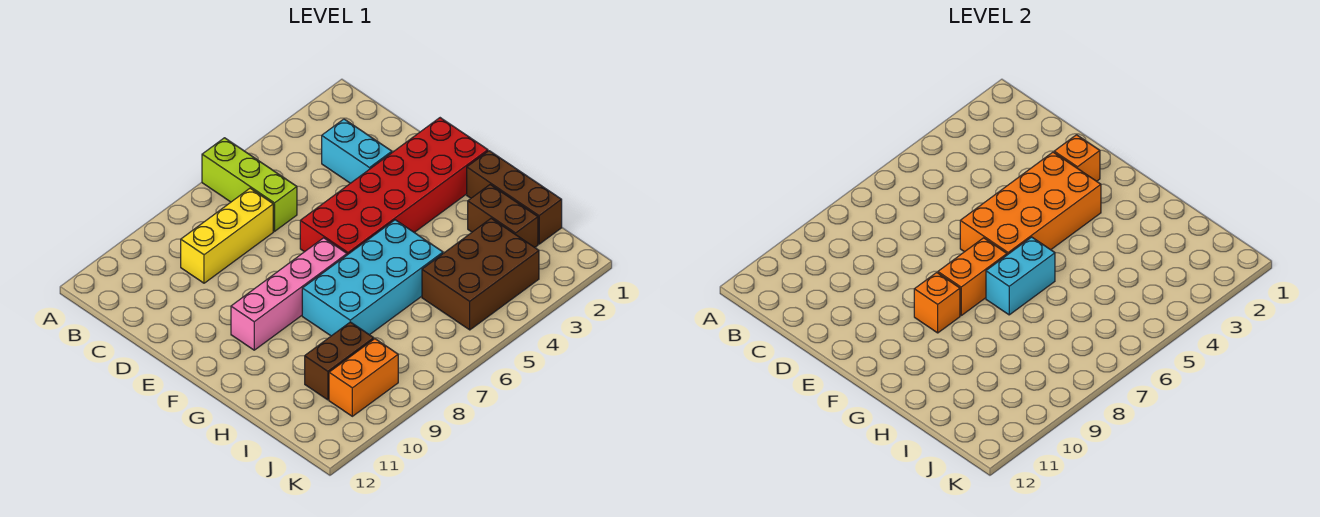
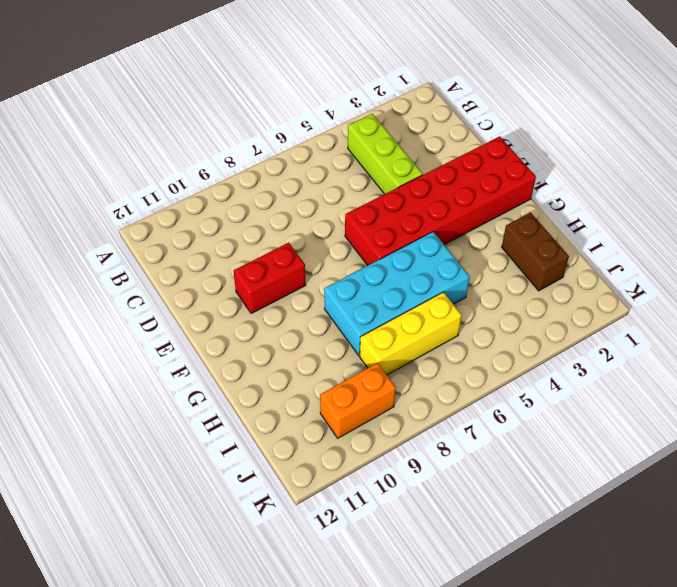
lime 1x3 brick [348,114,423,194] -> lime 1x3 brick moved to [202,138,297,231]
red 1x2 brick [234,243,306,314] -> none
yellow 1x3 brick [360,292,462,375] -> yellow 1x3 brick moved to [181,188,273,283]
none -> cyan 1x2 brick [322,119,392,183]
none -> pink 1x4 brick [231,238,347,350]
none -> brown 1x3 brick [467,151,562,244]

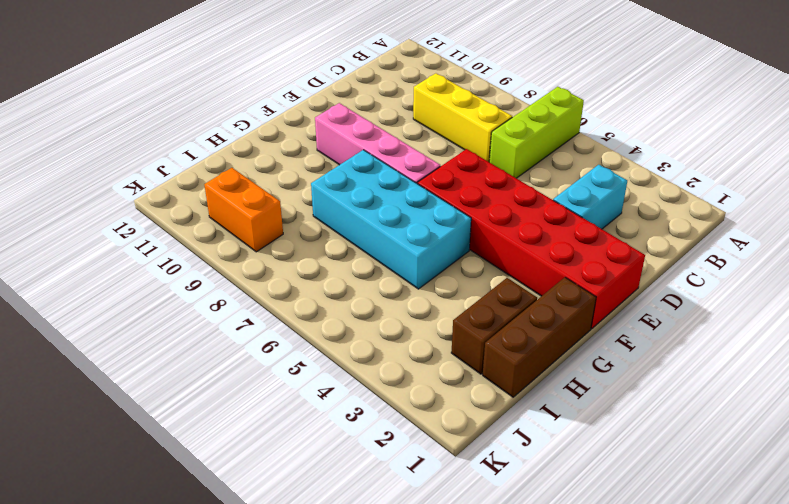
none -> brown 2x3 brick [422,218,539,330]
none -> brown 1x2 brick [305,322,374,400]
none -> orange 1x1 brick [1054,135,1100,181]

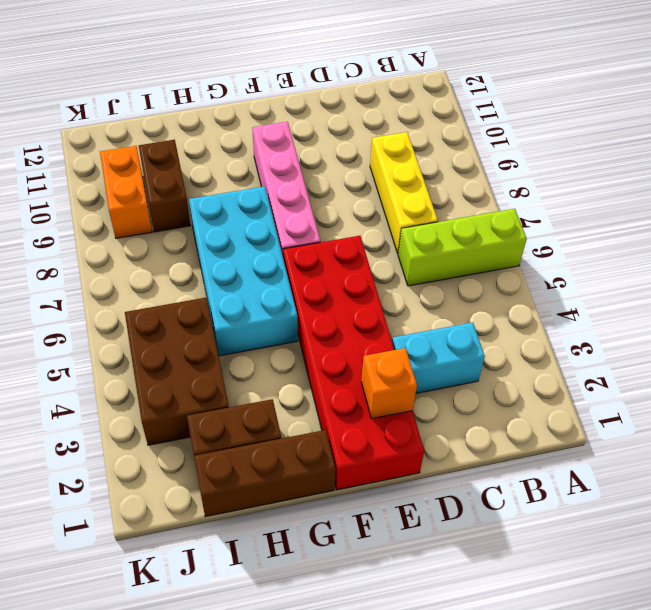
none -> orange 2x4 brick [960,152,1101,255]
none -> orange 1x2 brick [938,238,1007,315]
none -> orange 1x1 brick [914,273,960,333]

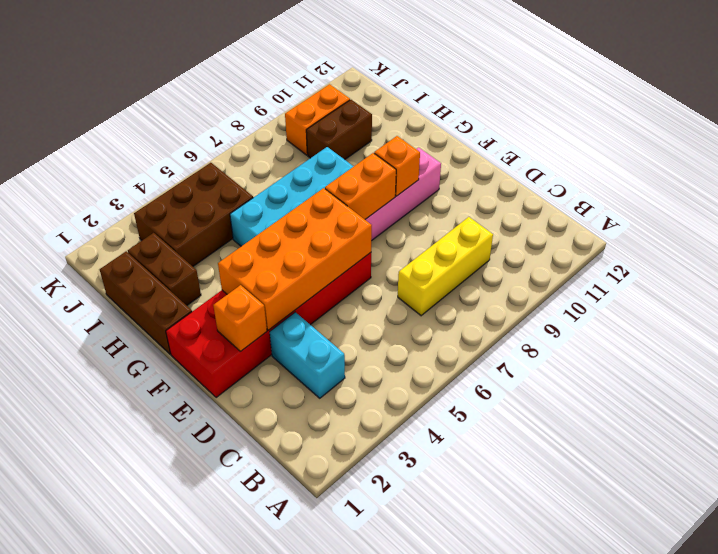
none -> lime 1x3 brick [202,138,297,231]
none -> cyan 1x2 brick [986,237,1055,315]

